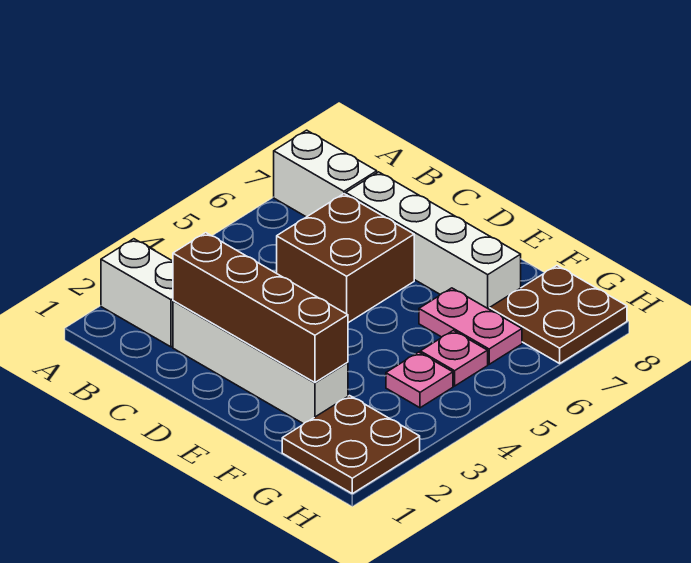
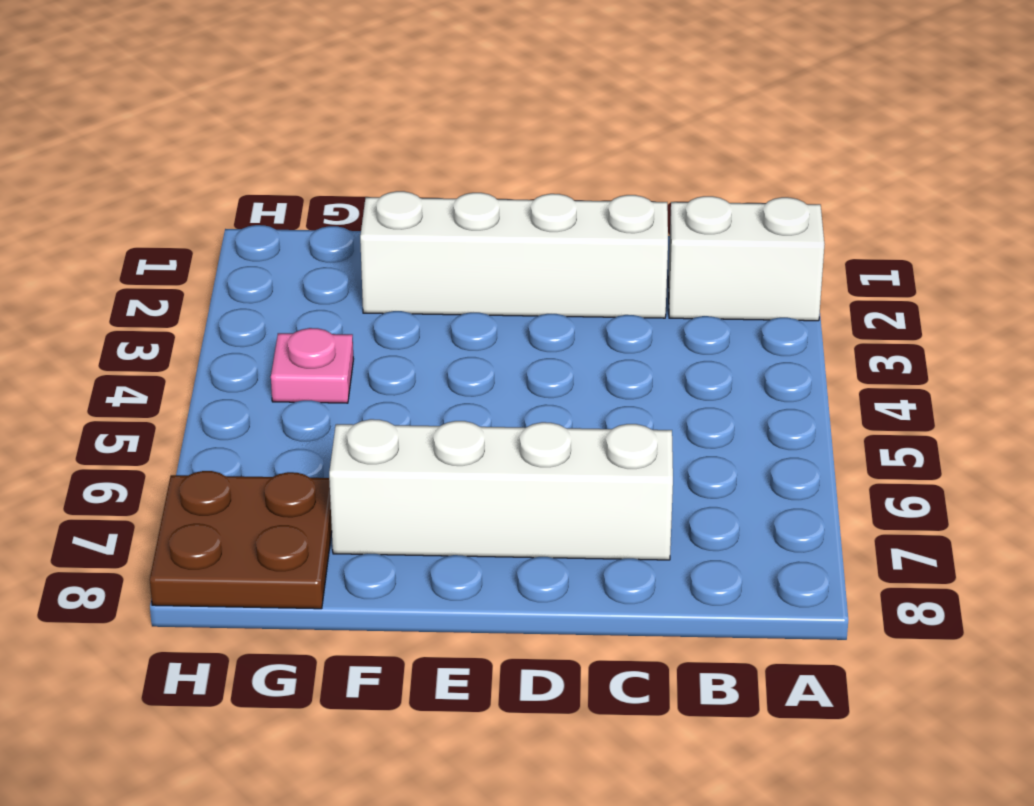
none -> white 1x2 brick [274,130,377,217]
none -> brown 2x2 brick [277,194,414,323]

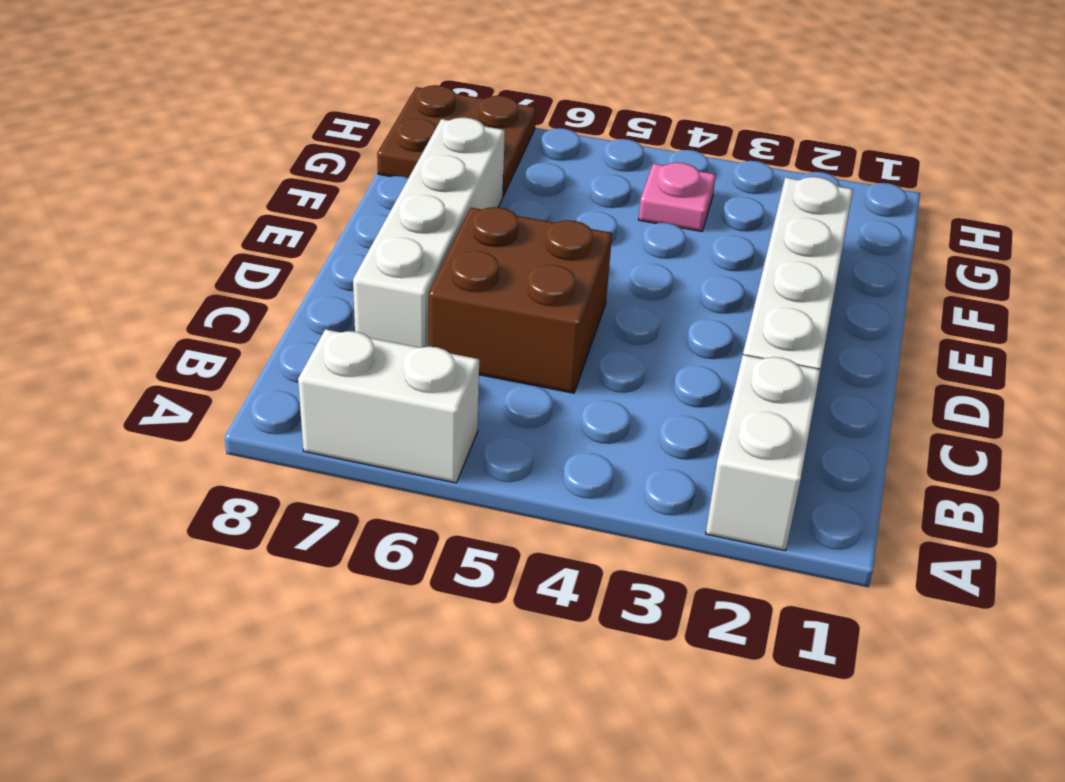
white 1x2 brick [298,329,479,483] -> white 1x2 brick turned to [274,130,377,217]
none -> pink 1x2 plate [419,288,522,364]
none -> brown 2x2 plate [282,396,420,494]

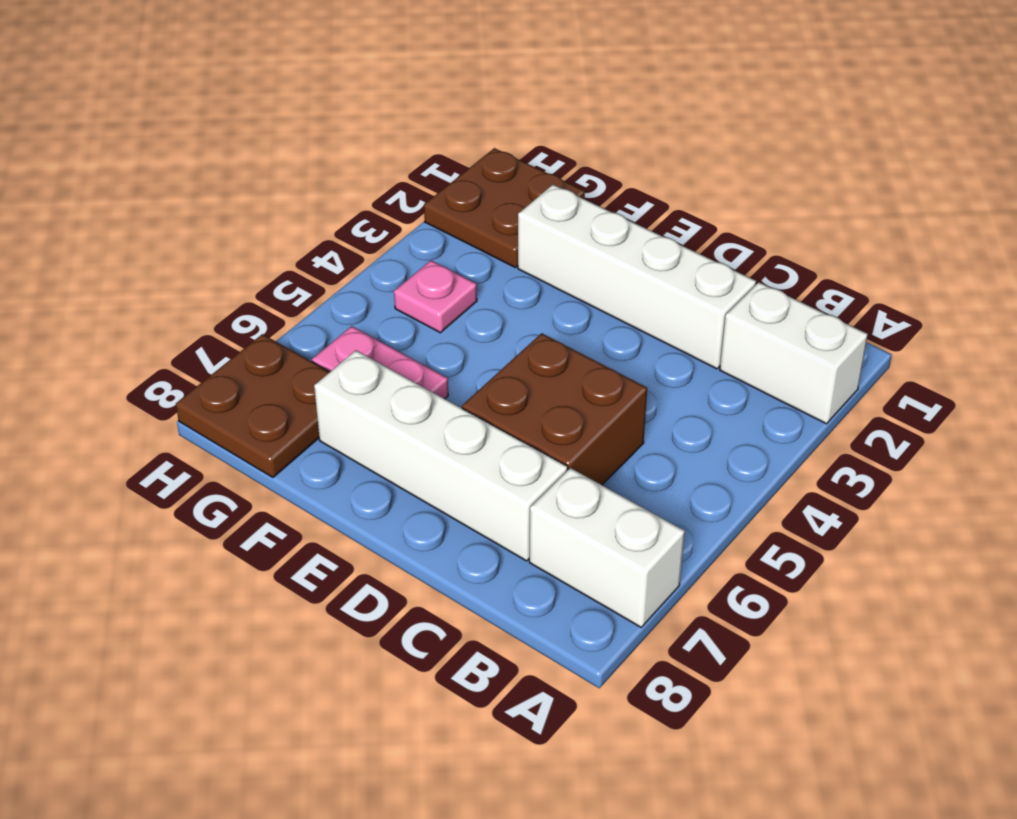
none -> pink 1x1 plate [420,330,488,386]
none -> brown 1x4 brick [173,233,348,382]

